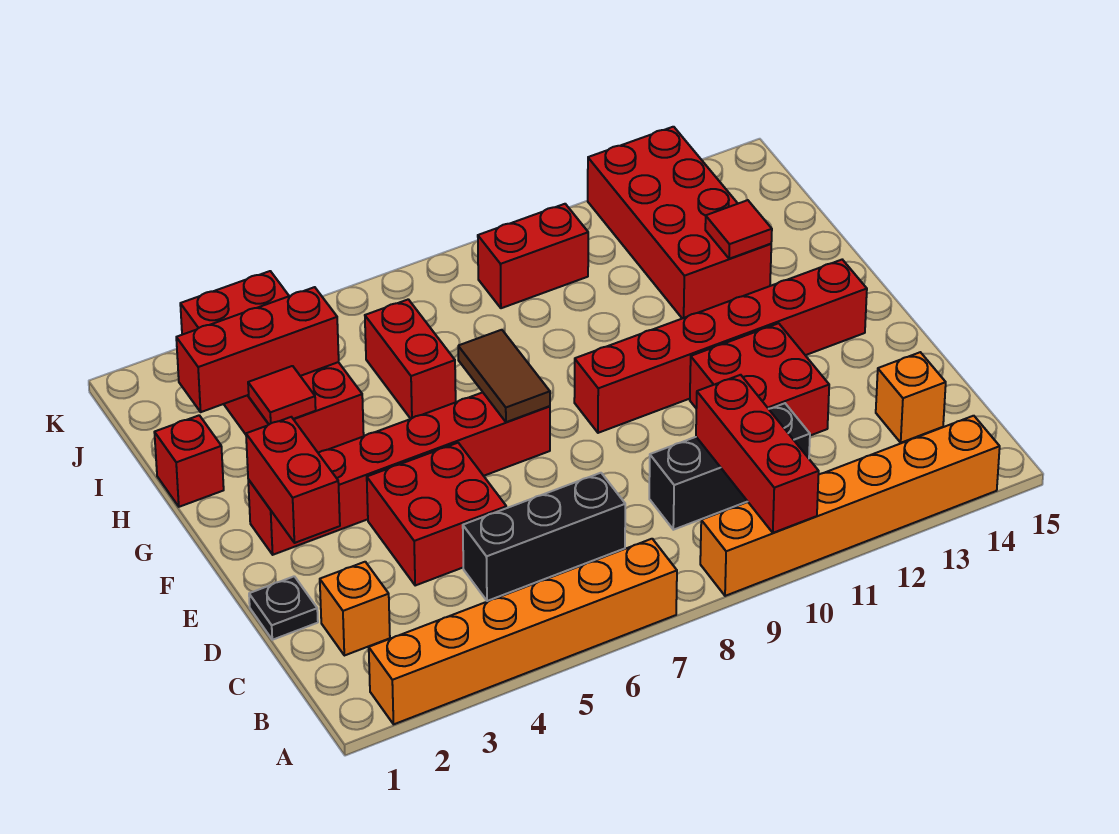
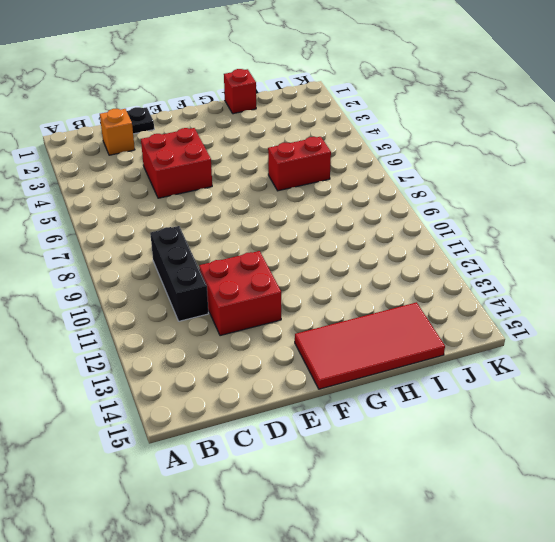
red 2x4 tile [295,302,445,389] -> red 1x6 brick [574,260,867,433]
none -> orange 1x6 brick [369,539,677,724]
none -> orange 1x6 brick [700,416,1000,596]
none -> black 1x3 brick [463,473,625,601]

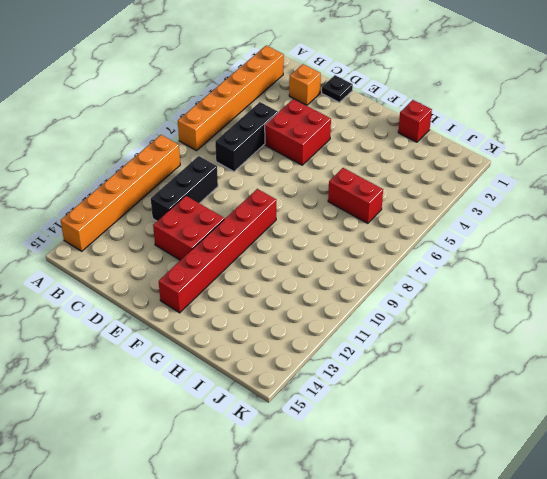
none -> orange 1x1 brick [876,352,946,443]
none -> red 1x6 brick [248,392,550,555]
none -> red 2x4 brick [180,271,364,453]

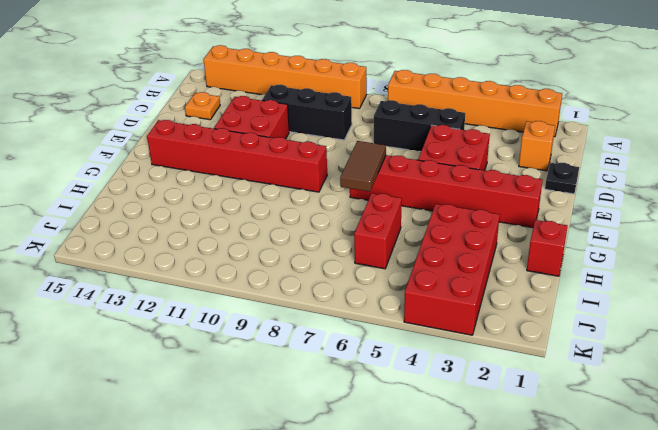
orange 1x1 plate [185,92,220,120] -> orange 1x1 brick [876,352,946,443]
none -> red 2x4 brick [588,127,771,318]
none -> red 1x2 brick [478,204,588,308]
none -> red 1x3 brick [696,375,819,533]

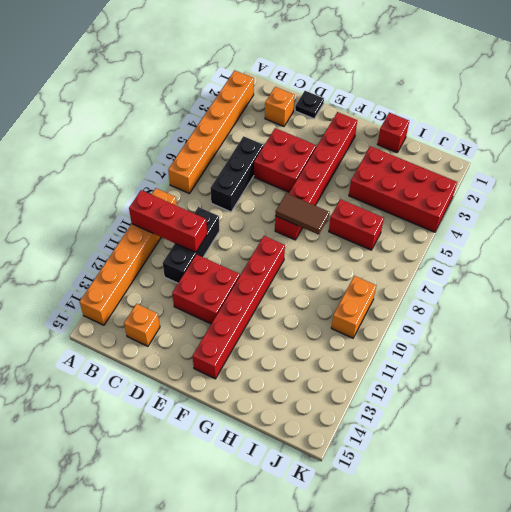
orange 1x2 brick [331,276,376,338] -> red 1x2 brick [478,204,588,308]
none -> red 2x4 brick [588,127,771,318]
none -> red 1x2 brick [246,417,340,543]
none -> red 1x1 tile [248,366,316,424]

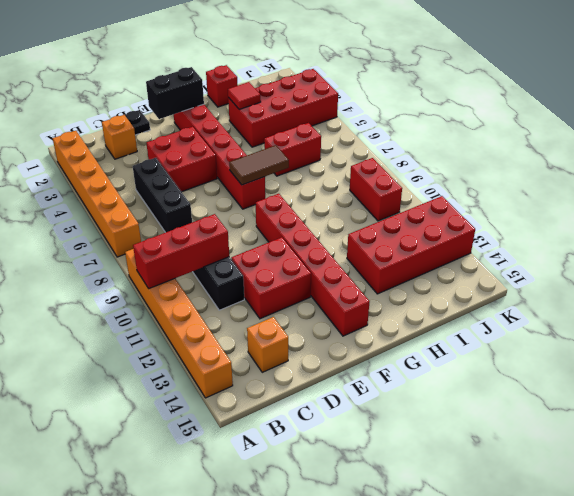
black 1x2 brick [146,67,204,119] -> red 1x2 brick [246,417,340,543]
none -> red 1x1 tile [705,200,772,259]
none -> red 1x3 brick [176,287,339,412]

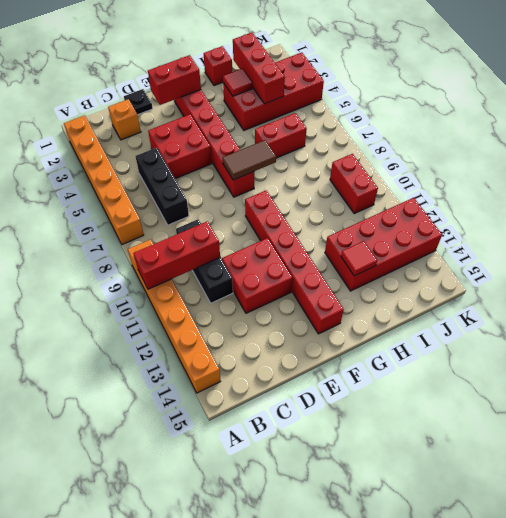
none -> orange 1x1 brick [876,352,946,443]

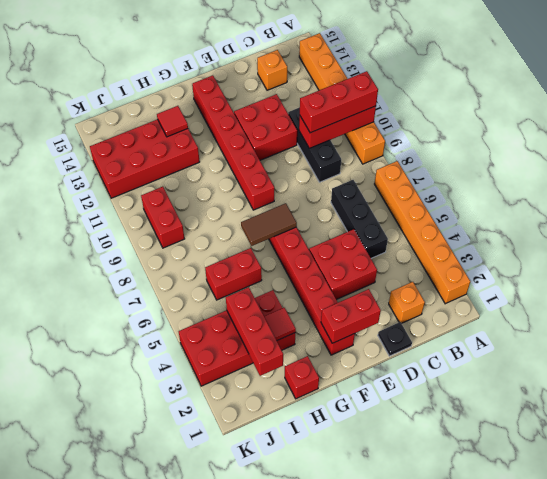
red 1x3 brick [300,71,378,133] -> none

